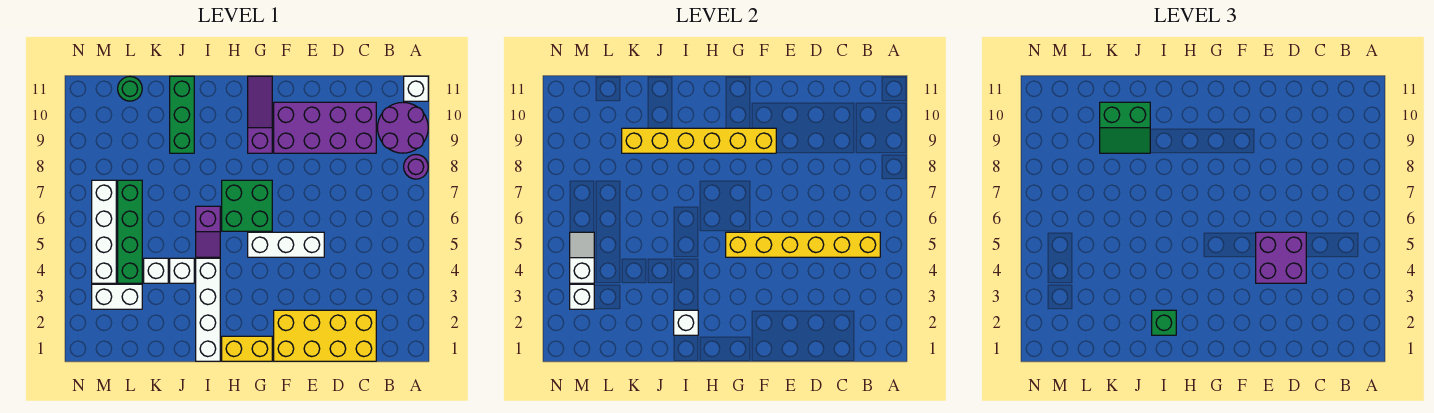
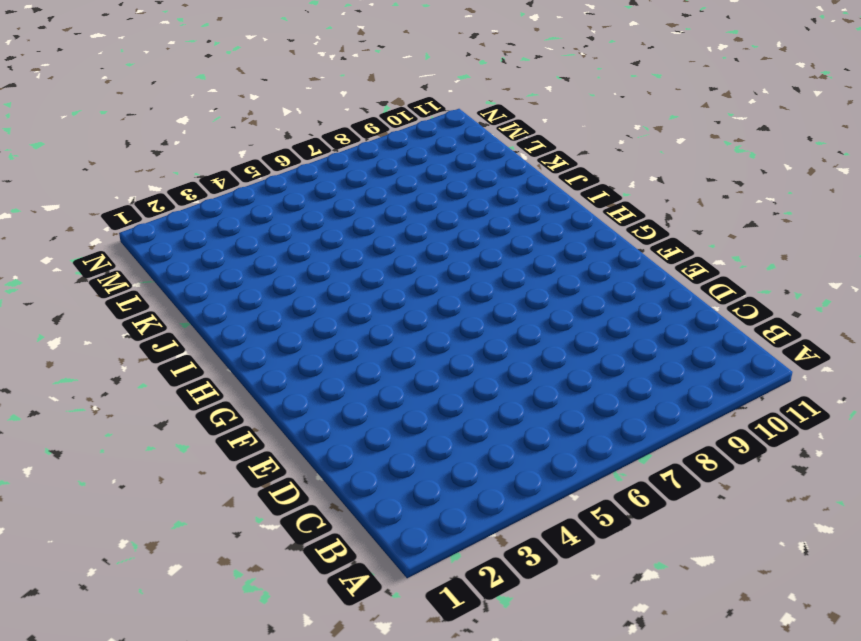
none -> purple 1x1 round brick [404,155,428,179]
none -> purple 2x2 round brick [378,102,428,153]
none -> white 1x1 brick [404,76,428,101]

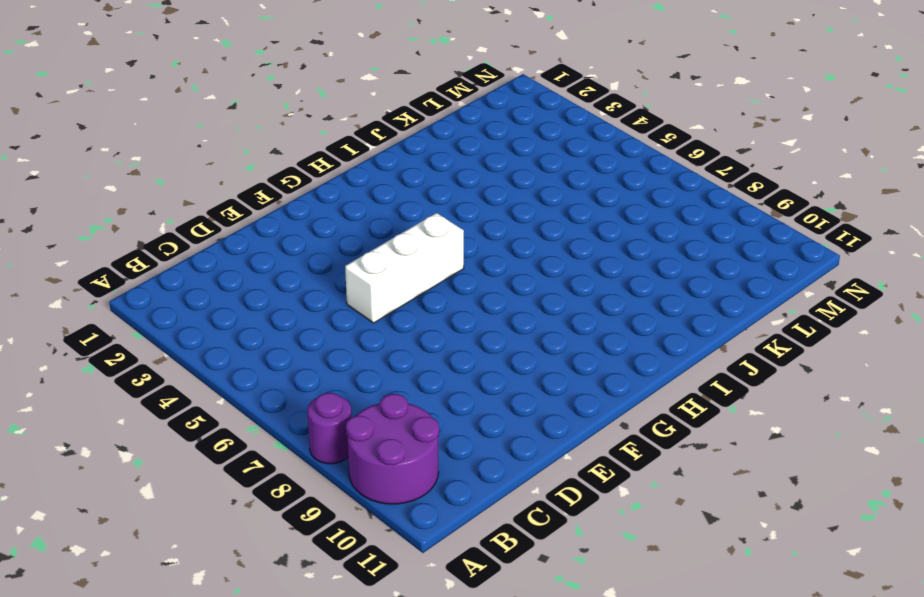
none -> white 1x1 brick [404,76,428,101]
none -> yellow 2x4 brick [274,310,376,361]
none -> purple 2x4 brick [274,102,376,153]

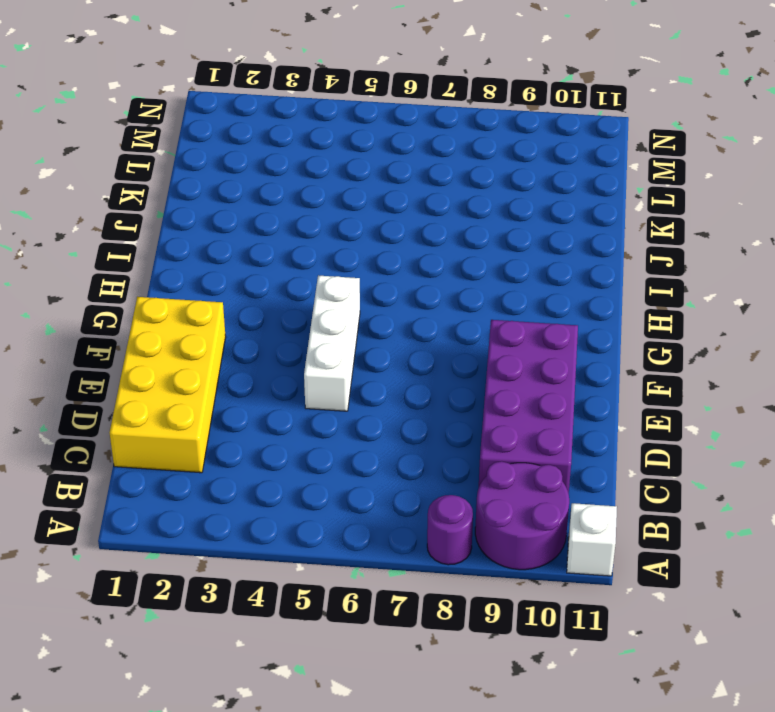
none -> yellow 1x2 brick [222,336,272,361]
none -> green 2x2 brick [222,180,272,231]
none -> purple 1x3 slope [248,76,272,153]

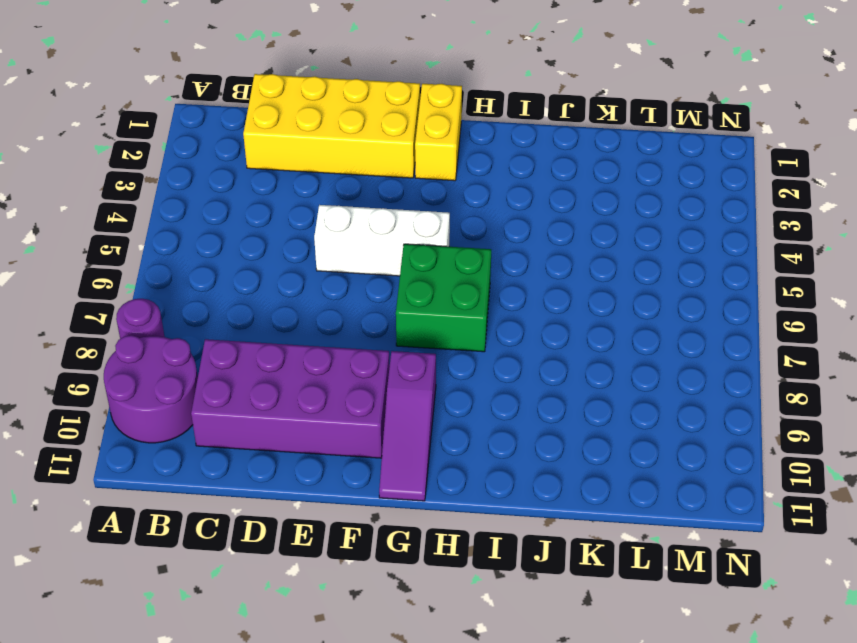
yellow 1x2 brick [415,84,462,181] -> yellow 1x2 brick turned to [222,336,272,361]
none -> white 1x1 brick [404,76,428,101]
none -> white 1x4 brick [196,258,220,361]
none -> purple 1x2 slope [196,206,220,257]

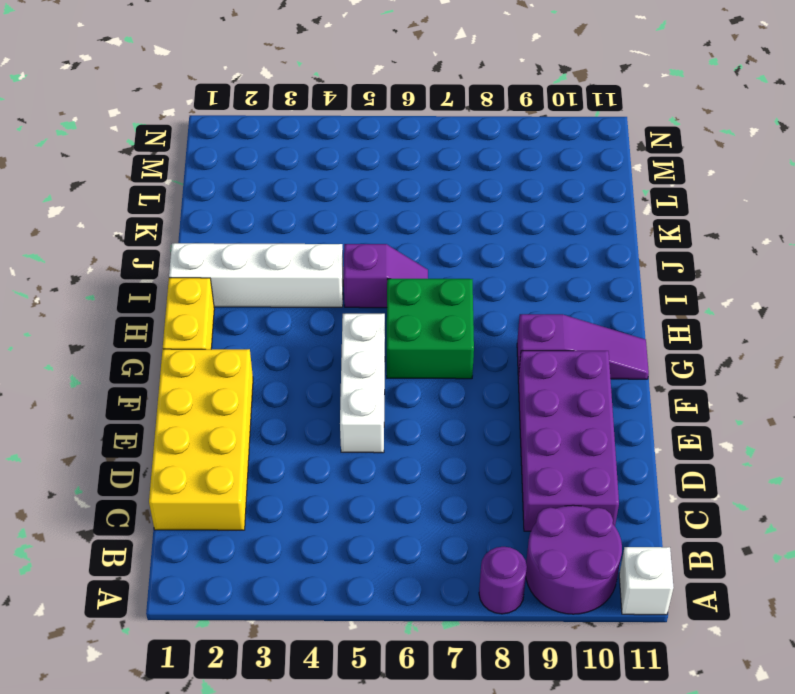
purple 1x2 slope [344,244,428,308] -> purple 1x2 slope turned to [196,206,220,257]
none -> white 1x1 brick [170,258,194,283]
none -> green 1x3 brick [170,76,194,153]
none -> white 1x1 brick [144,258,168,283]

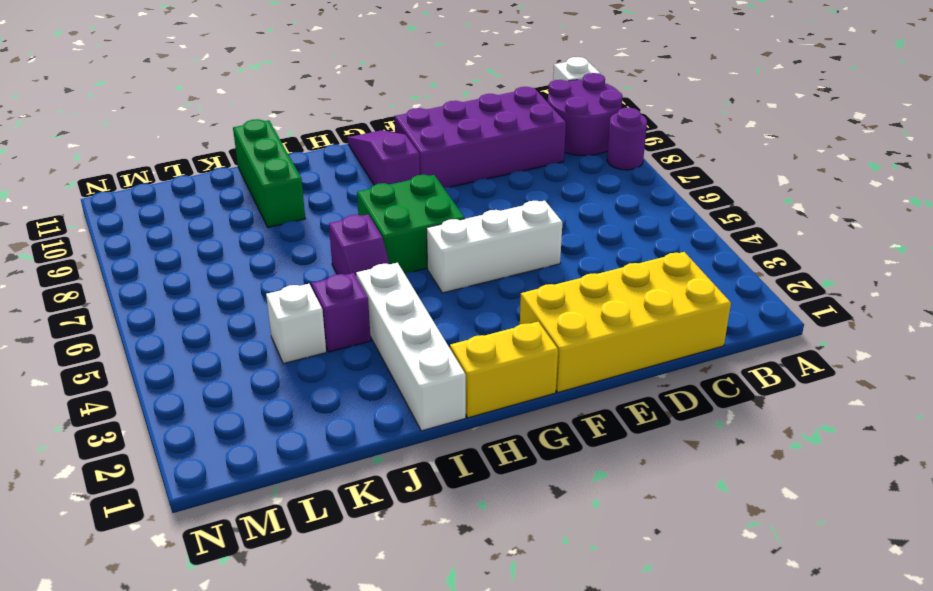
purple 1x1 brick [312,273,371,352] -> white 1x1 brick [170,258,194,283]
none -> white 1x2 brick [92,284,142,309]
none -> green 1x4 brick [118,180,142,283]
none -> green 1x1 round brick [118,77,142,101]

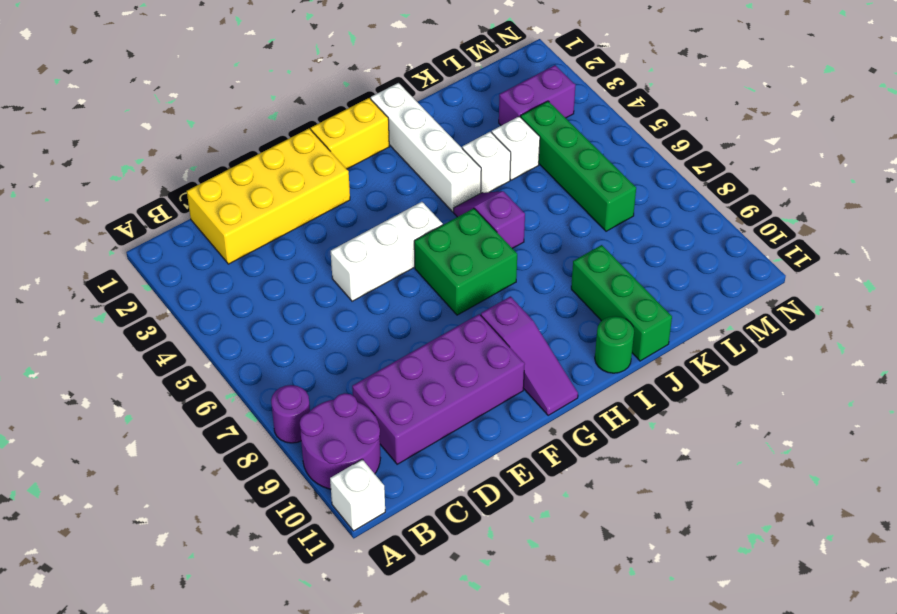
green 1x1 round brick [595,316,634,373] -> green 1x1 round brick moved to [118,77,142,101]
purple 1x2 brick [499,65,575,126] -> white 1x2 brick [92,284,142,309]
none -> white 1x4 brick [92,180,116,283]
none -> yellow 1x6 brick [726,232,880,257]
none -> yellow 1x6 brick [622,128,776,153]

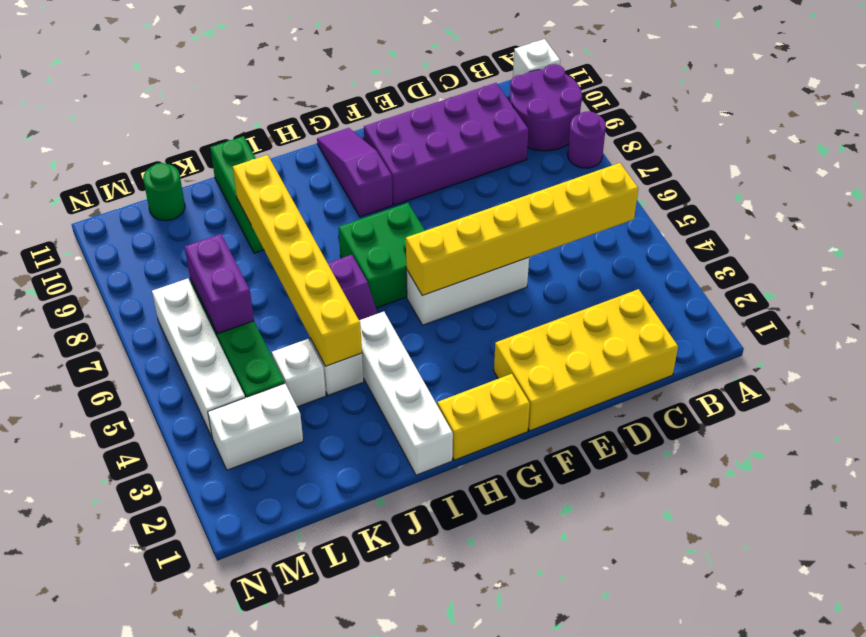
yellow 1x6 brick [233,155,362,366] -> yellow 1x6 brick turned to [622,128,776,153]
purple 1x2 brick [185,234,254,334] -> none
none -> white 1x1 brick [674,310,698,335]
none -> white 1x1 brick [570,284,594,309]
none -> white 1x2 slope [570,232,594,283]

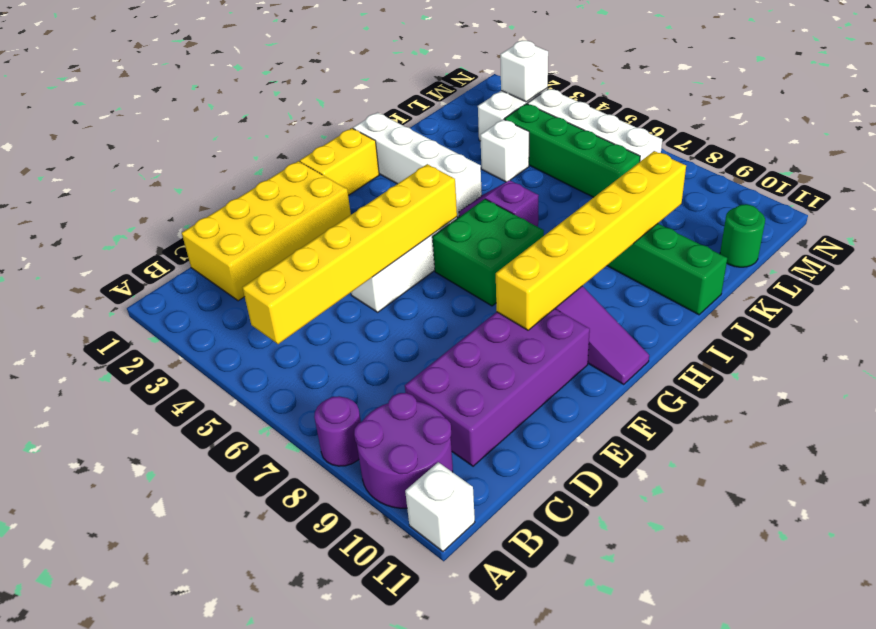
none -> white 1x1 brick [170,258,194,283]
none -> white 1x1 brick [674,310,698,335]
none -> white 1x2 slope [570,232,594,283]

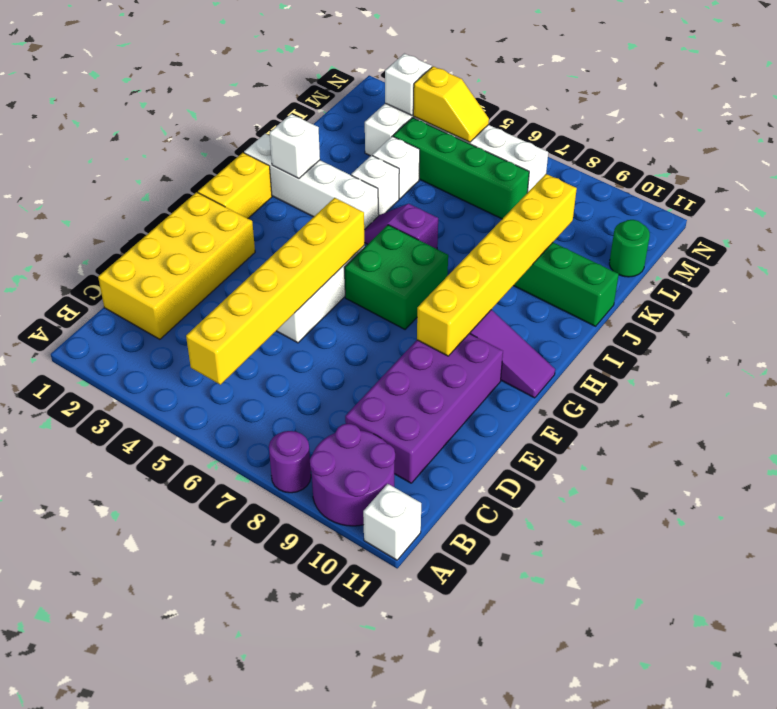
yellow 1x2 slope [413,66,489,142] -> white 1x2 slope [570,232,594,283]
none -> purple 2x2 brick [1256,232,1306,283]
none -> green 1x1 brick [1152,310,1176,335]
none -> green 2x2 slope [1100,102,1150,153]

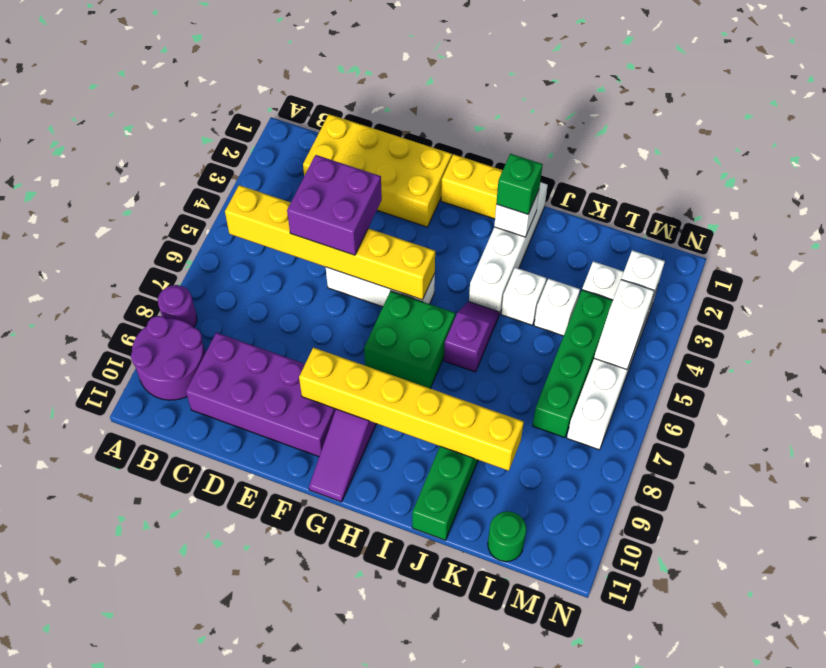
none -> white 1x1 brick [404,76,428,101]
none -> green 2x2 slope [1100,102,1150,153]

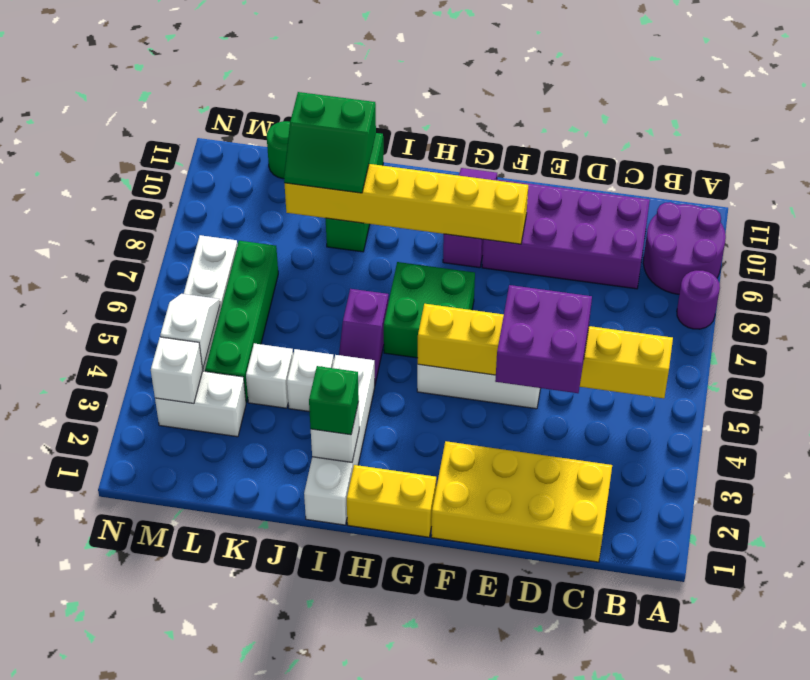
none -> white 1x1 brick [404,76,428,101]

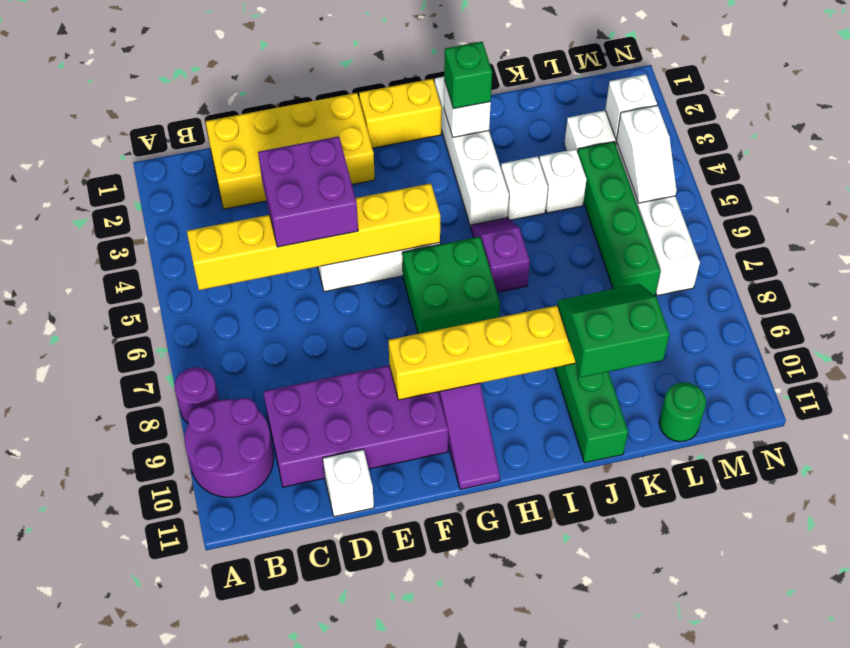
white 1x1 brick [323,449,374,517] -> white 1x1 brick moved to [404,76,428,101]

